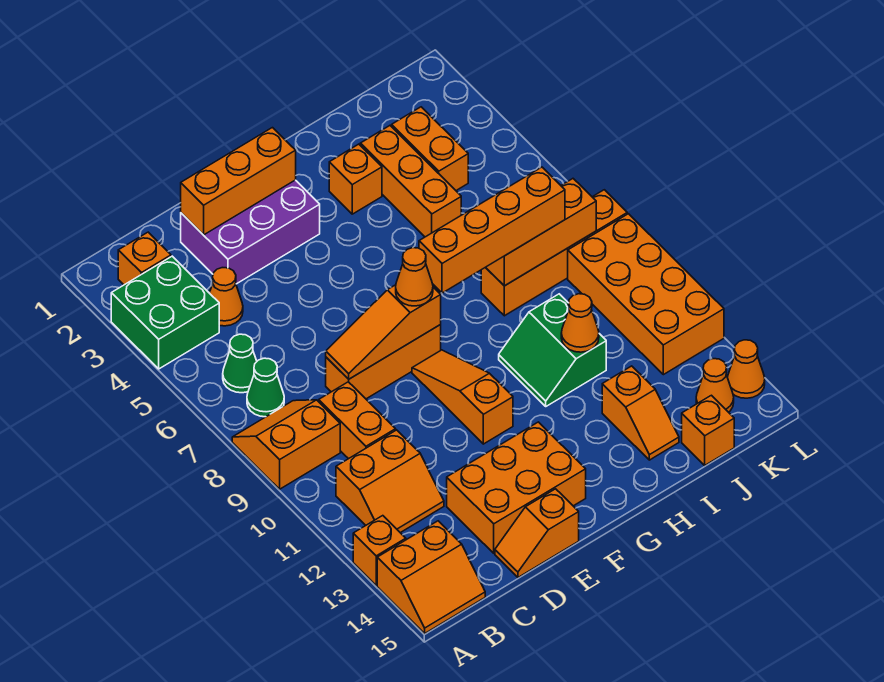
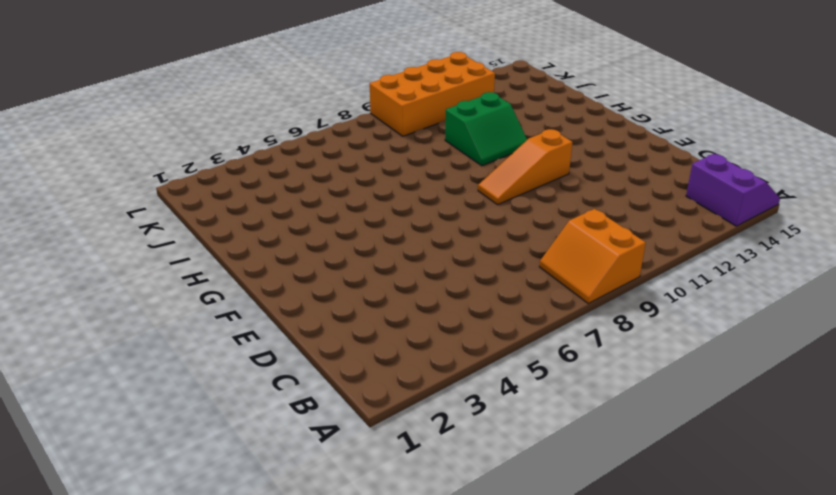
purple 2x2 slope [686,154,780,226] -> orange 2x2 slope [377,521,485,633]
none -> green 2x2 brick [111,256,219,369]
none -> orange 1x1 brick [353,516,406,585]
none -> orange 1x1 brick [118,232,171,285]
none -> green 1x1 cone [223,334,257,393]

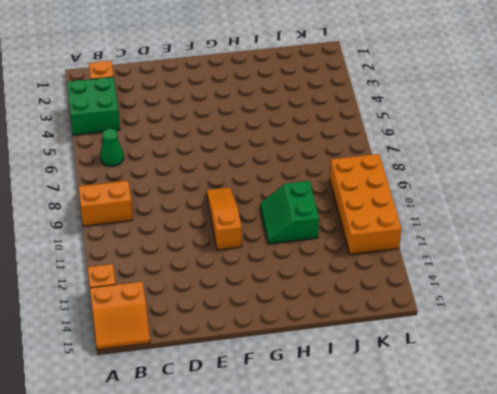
none -> green 1x1 cone [247,358,284,417]
none -> orange 2x2 slope [336,430,444,533]
none -> orange 1x1 cone [209,268,243,326]
none -> orange 1x2 brick [319,382,396,459]

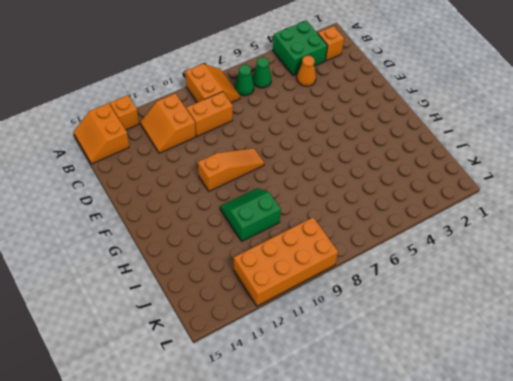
none -> purple 2x3 brick [181,180,320,284]
none -> orange 1x3 brick [326,325,441,399]
none -> orange 2x3 brick [447,422,586,553]
none -> orange 1x2 slope [495,489,579,577]

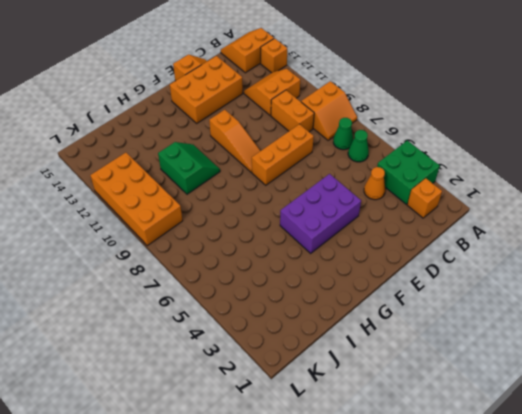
purple 2x3 brick [280,174,361,253] -> purple 2x3 brick moved to [181,180,320,284]
none -> orange 1x1 brick [329,144,382,214]
none -> orange 1x3 brick [360,126,461,237]
none -> orange 1x4 brick [481,190,627,316]
none -> orange 1x2 slope [602,366,679,460]

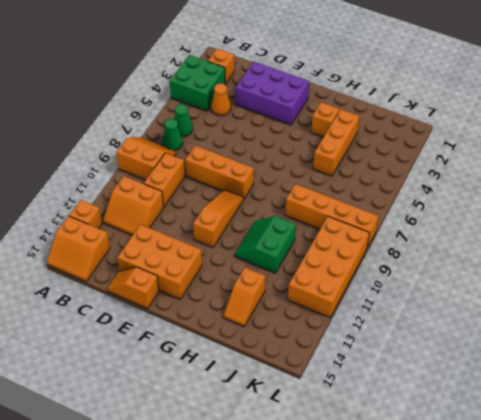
none -> orange 1x2 brick [392,107,468,190]
none -> orange 1x1 brick [682,395,734,465]
none -> orange 1x1 cone [696,359,734,412]
none -> orange 1x1 cone [728,340,765,398]

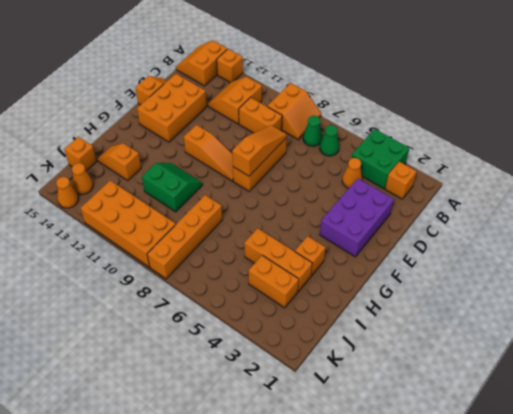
none -> orange 1x3 brick [181,128,296,235]
none -> orange 1x3 brick [486,179,596,286]
none -> orange 1x1 cone [561,294,599,352]
none -> orange 1x1 cone [396,248,433,306]

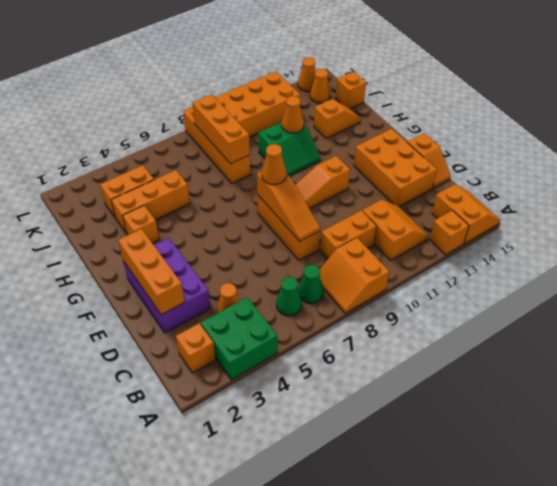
none -> orange 1x4 brick [419,167,565,293]

